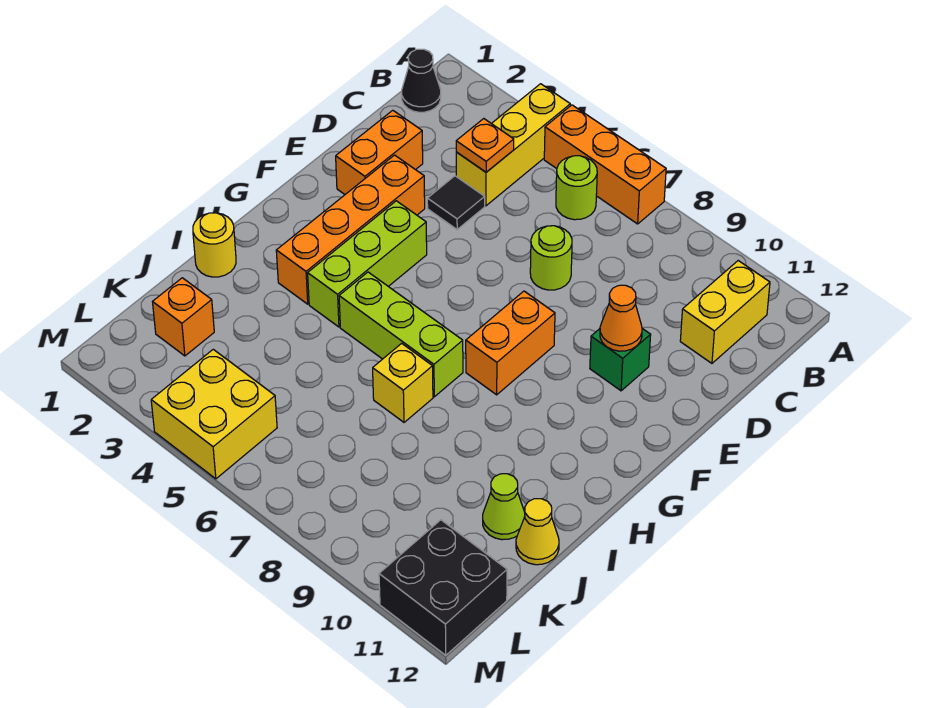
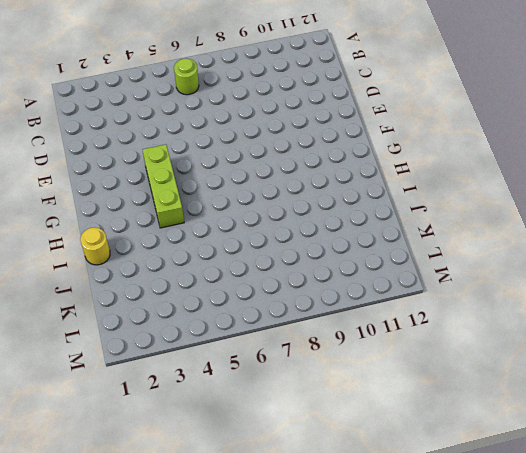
none -> yellow 1x3 brick [456,84,570,206]
none -> orange 1x3 brick [544,105,666,224]
none -> black 1x1 cone [402,49,441,112]

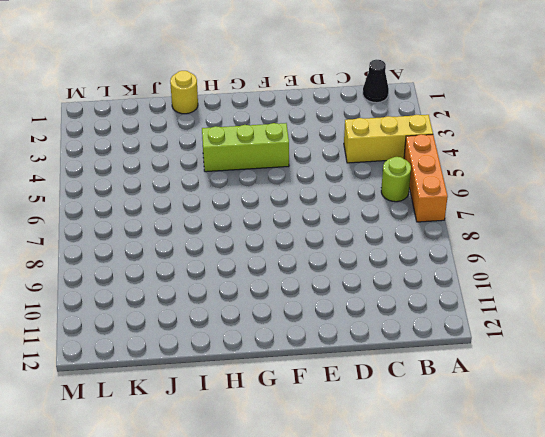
none -> yellow 1x2 brick [680,261,770,363]
none -> orange 1x2 brick [336,110,423,194]
none -> black 1x1 tile [427,176,485,229]

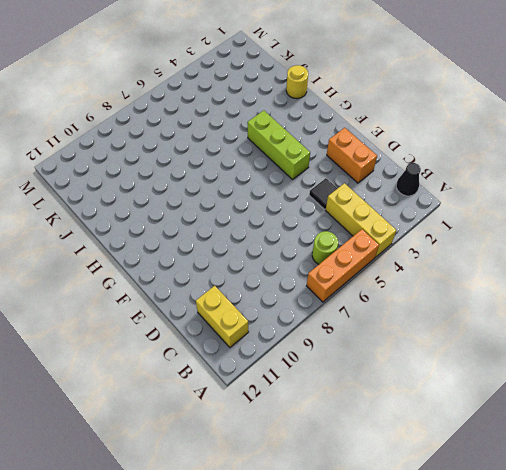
none -> lime 1x1 round brick [530,226,572,290]
none -> orange 1x4 brick [276,155,425,304]
none -> green 1x1 brick [590,328,651,391]

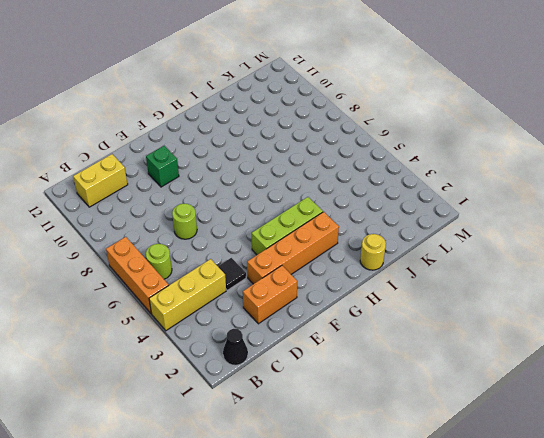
none -> orange 1x2 brick [466,291,555,395]
none -> lime 1x3 brick [339,272,463,397]
none -> yellow 1x1 brick [373,343,433,422]

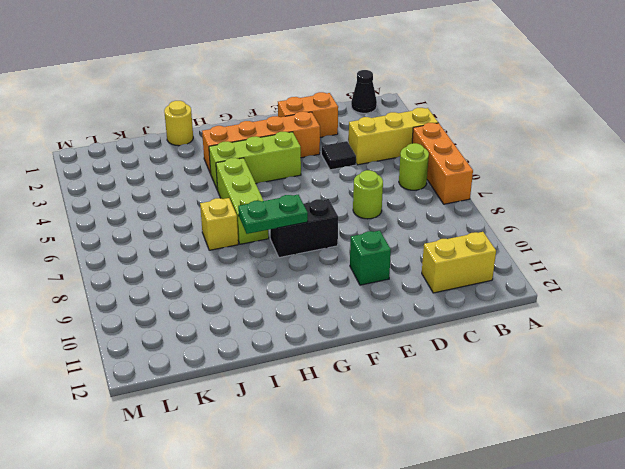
black 1x2 brick [270,199,338,258] -> orange 1x2 brick [466,291,555,395]
green 1x2 plate [238,195,308,234] -> none
none -> lime 1x1 cone [483,474,525,540]
none -> yellow 1x1 cone [516,499,559,565]
none -> orange 1x1 brick [153,278,214,356]

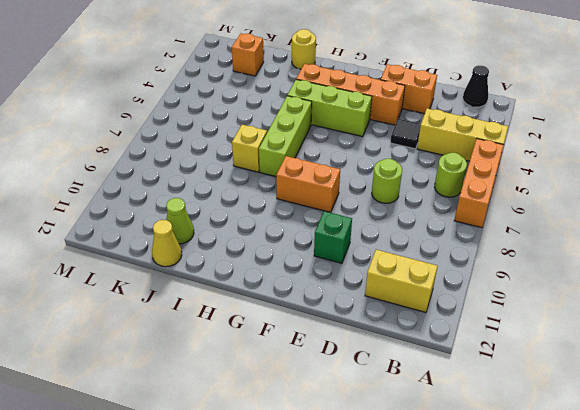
none -> yellow 2x2 brick [151,349,277,479]
none -> black 2x2 brick [379,520,507,655]
none -> orange 1x1 plate [456,119,514,172]

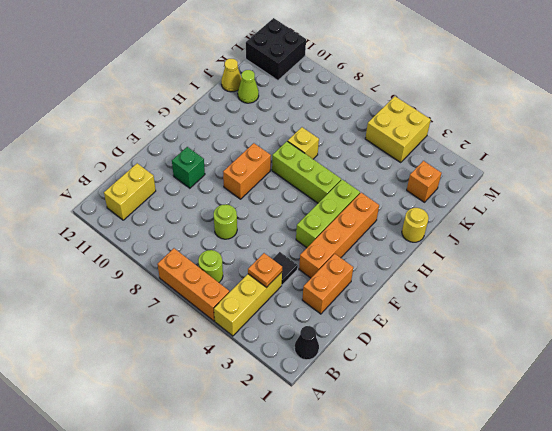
none -> orange 1x1 cone [600,285,642,351]

